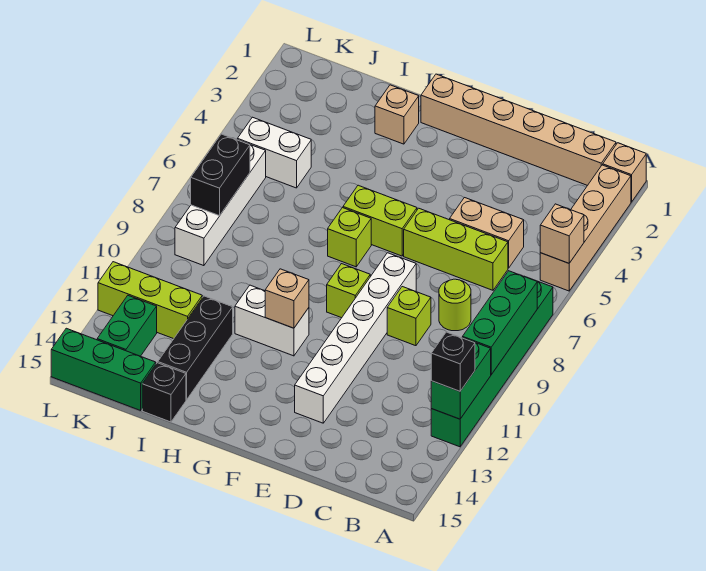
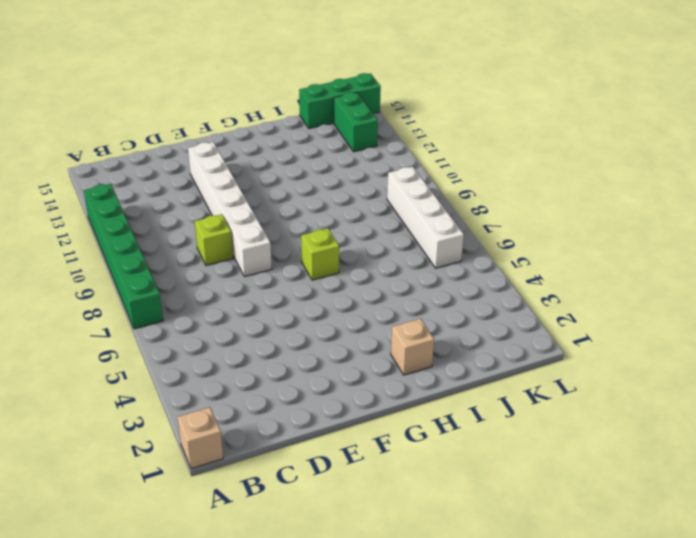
none -> tan 1x4 brick [540,165,631,291]
none -> tan 1x6 brick [421,74,616,186]
none -> tan 1x2 brick [450,198,524,268]

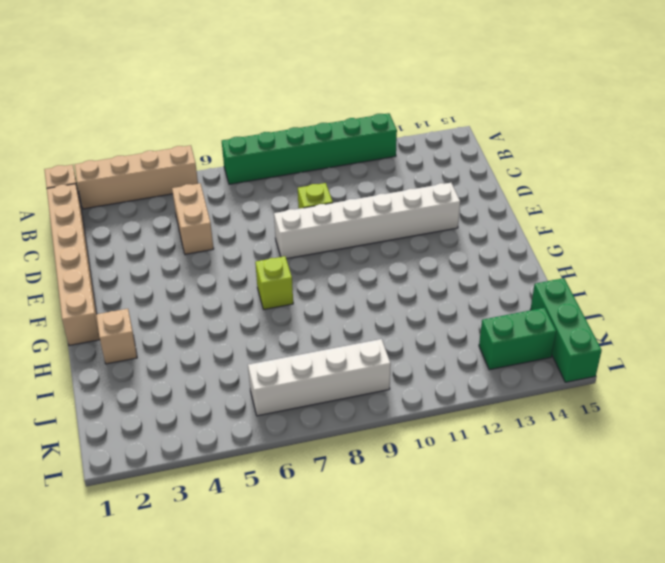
none -> lime 1x3 brick [404,208,508,290]
none -> lime 1x1 round brick [439,279,471,331]
none -> lime 1x2 brick [343,185,417,256]

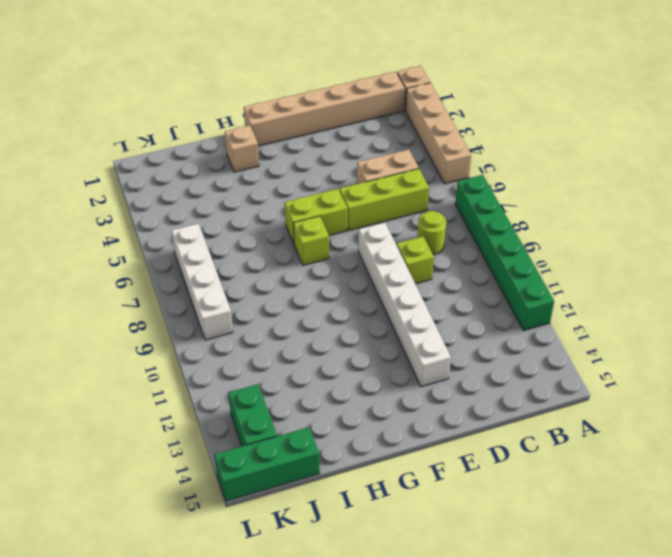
none -> lime 1x1 brick [327,264,370,318]
none -> white 1x2 brick [235,285,309,356]
none -> black 1x3 brick [158,296,233,400]

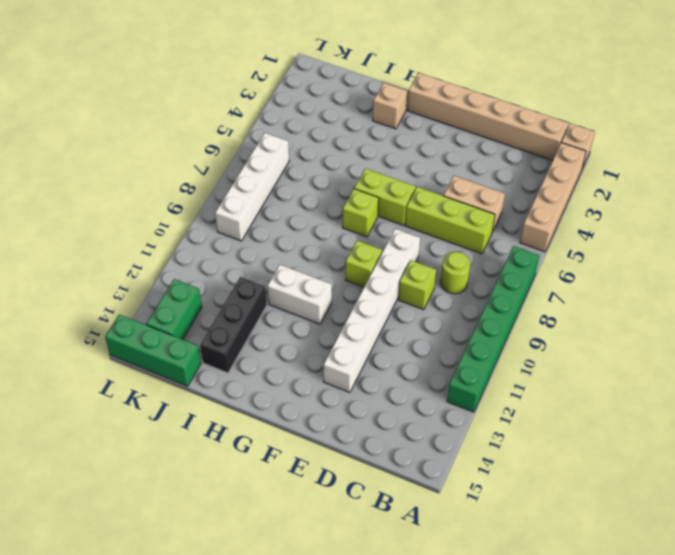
none -> black 1x1 brick [142,363,186,422]
none -> white 1x2 brick [237,117,311,188]
none -> lime 1x3 brick [98,262,202,339]

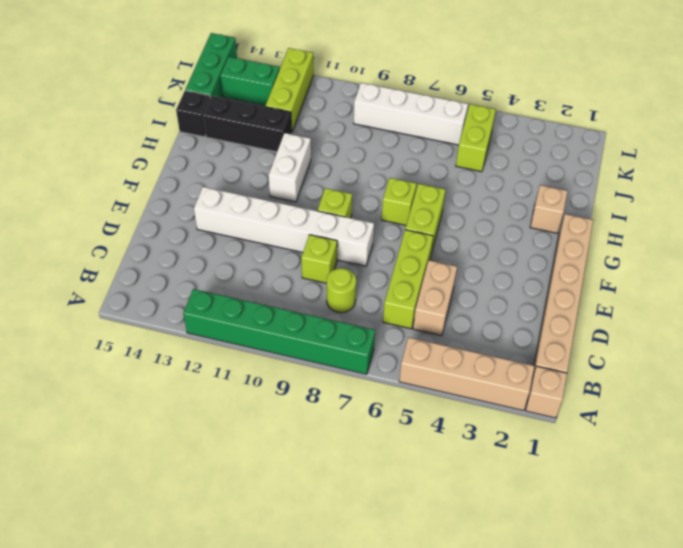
lime 1x2 brick [456,104,496,172] -> white 1x2 brick [237,117,311,188]
none -> tan 1x1 brick [540,204,584,263]
none -> green 1x3 brick [463,271,537,374]
none -> green 1x2 brick [431,338,491,419]

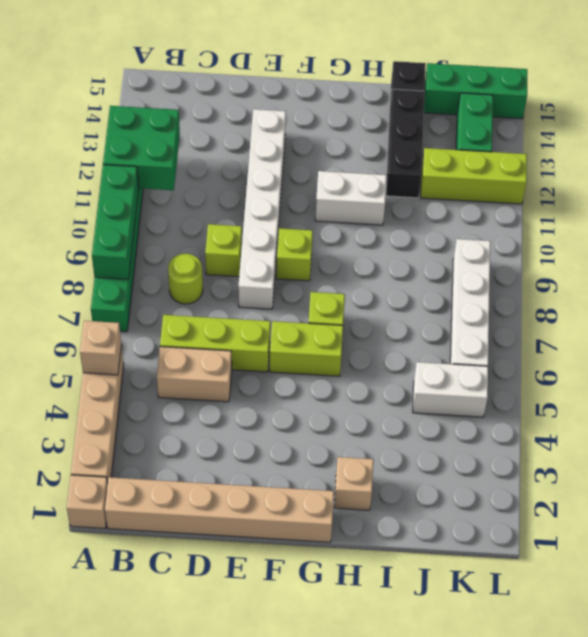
green 2x2 brick [103,106,180,190] -> green 1x2 brick [431,338,491,419]
none -> tan 1x1 brick [265,269,309,328]
none -> black 1x2 brick [191,134,250,216]
none -> black 1x1 brick [431,332,475,391]

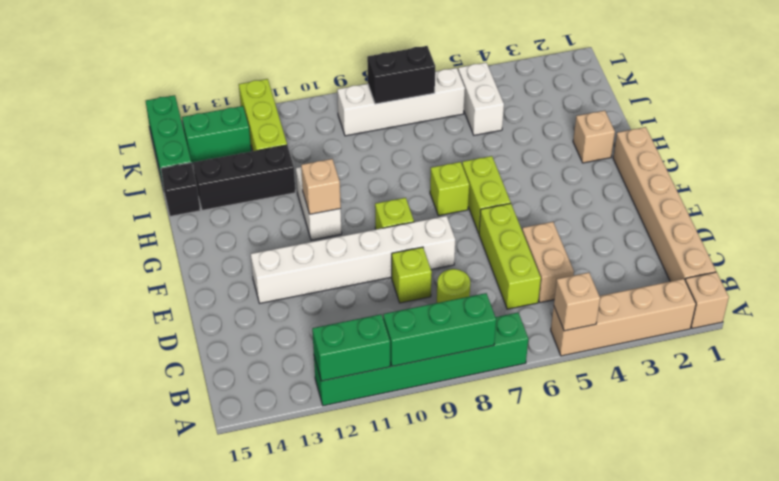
none -> black 1x1 brick [431,332,475,391]

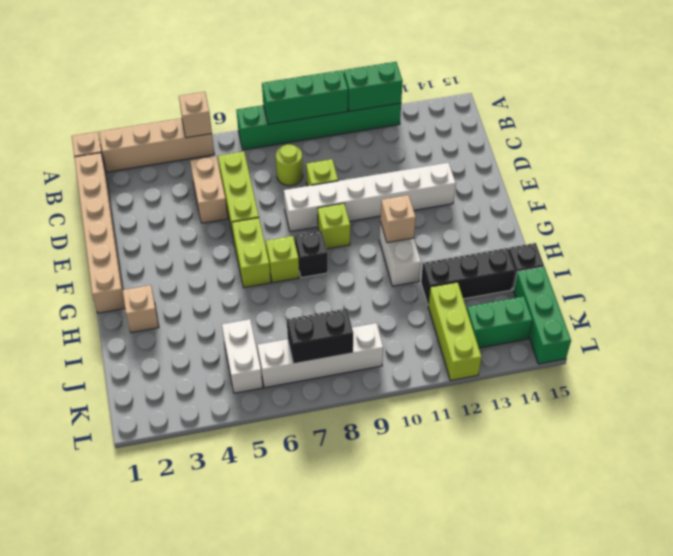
black 1x1 brick [295,231,328,278] -> black 1x1 brick moved to [431,332,475,391]

